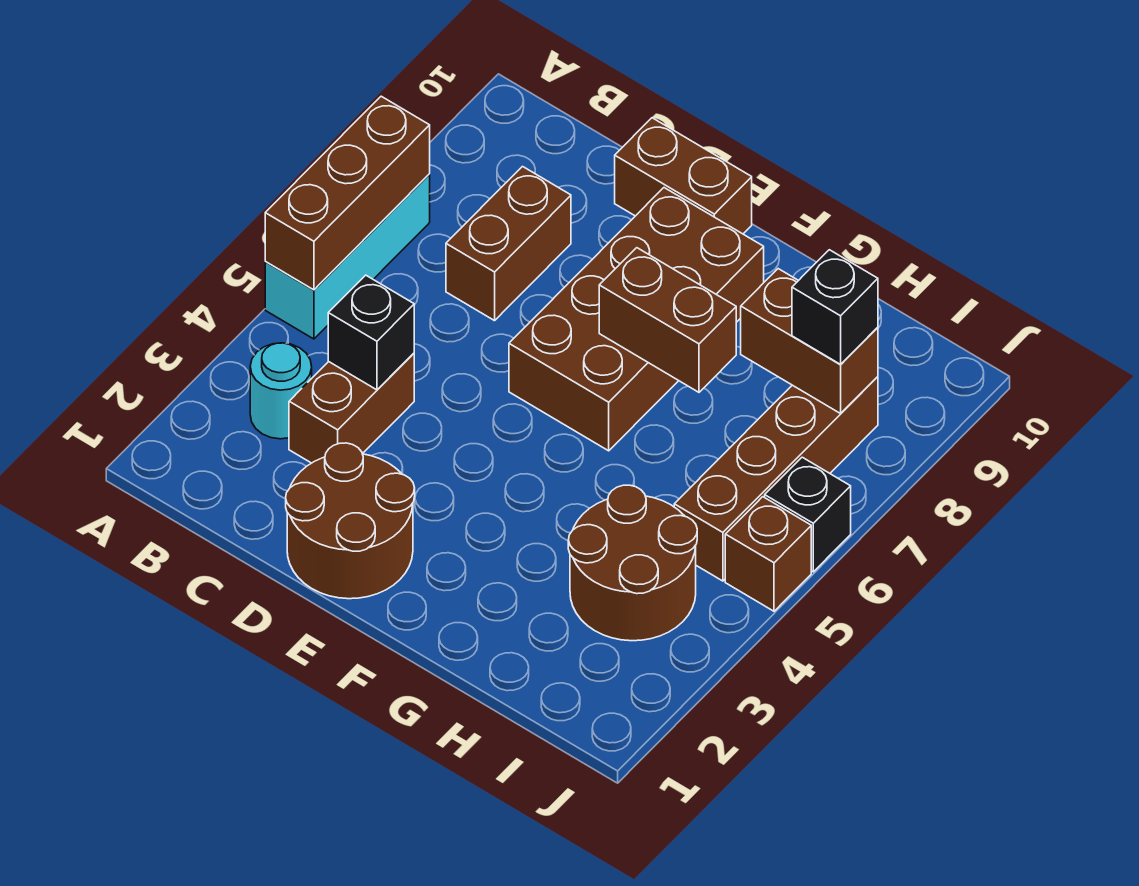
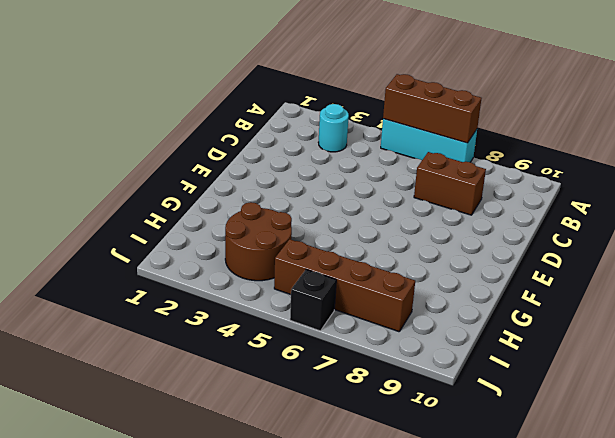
none -> brown 1x2 brick [289,353,414,463]
none -> brown 2x2 round brick [286,443,415,599]
none -> brown 1x2 brick [615,118,752,234]

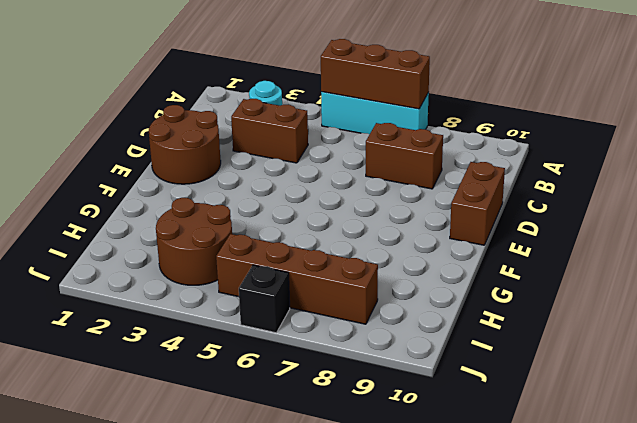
none -> brown 2x4 brick [509,188,764,451]
none -> brown 1x1 brick [725,497,811,611]
none -> black 1x1 brick [328,275,414,390]

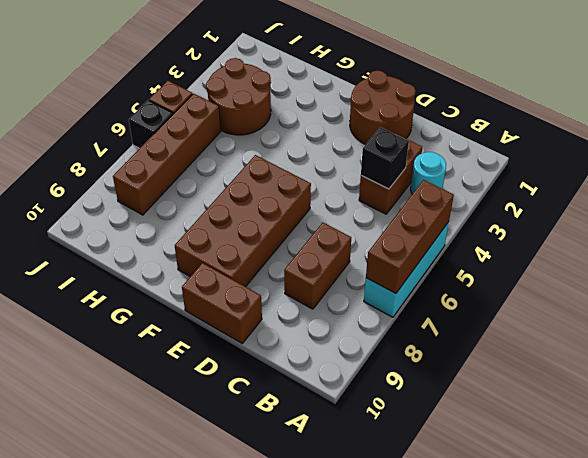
none -> brown 1x2 brick [599,248,736,392]
none -> brown 1x2 brick [741,269,878,413]
none -> black 1x1 brick [792,250,878,364]

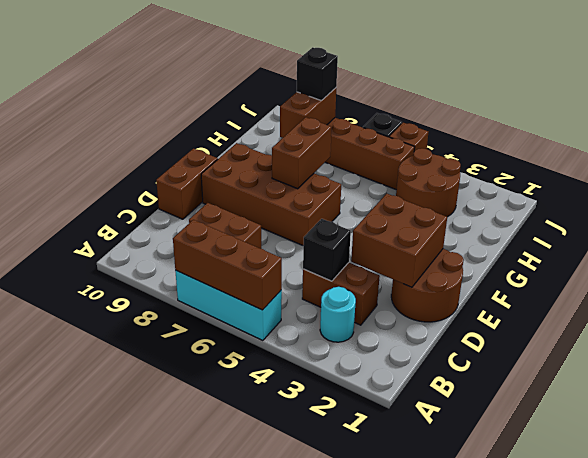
brown 2x2 brick [351,194,447,287] -> none

